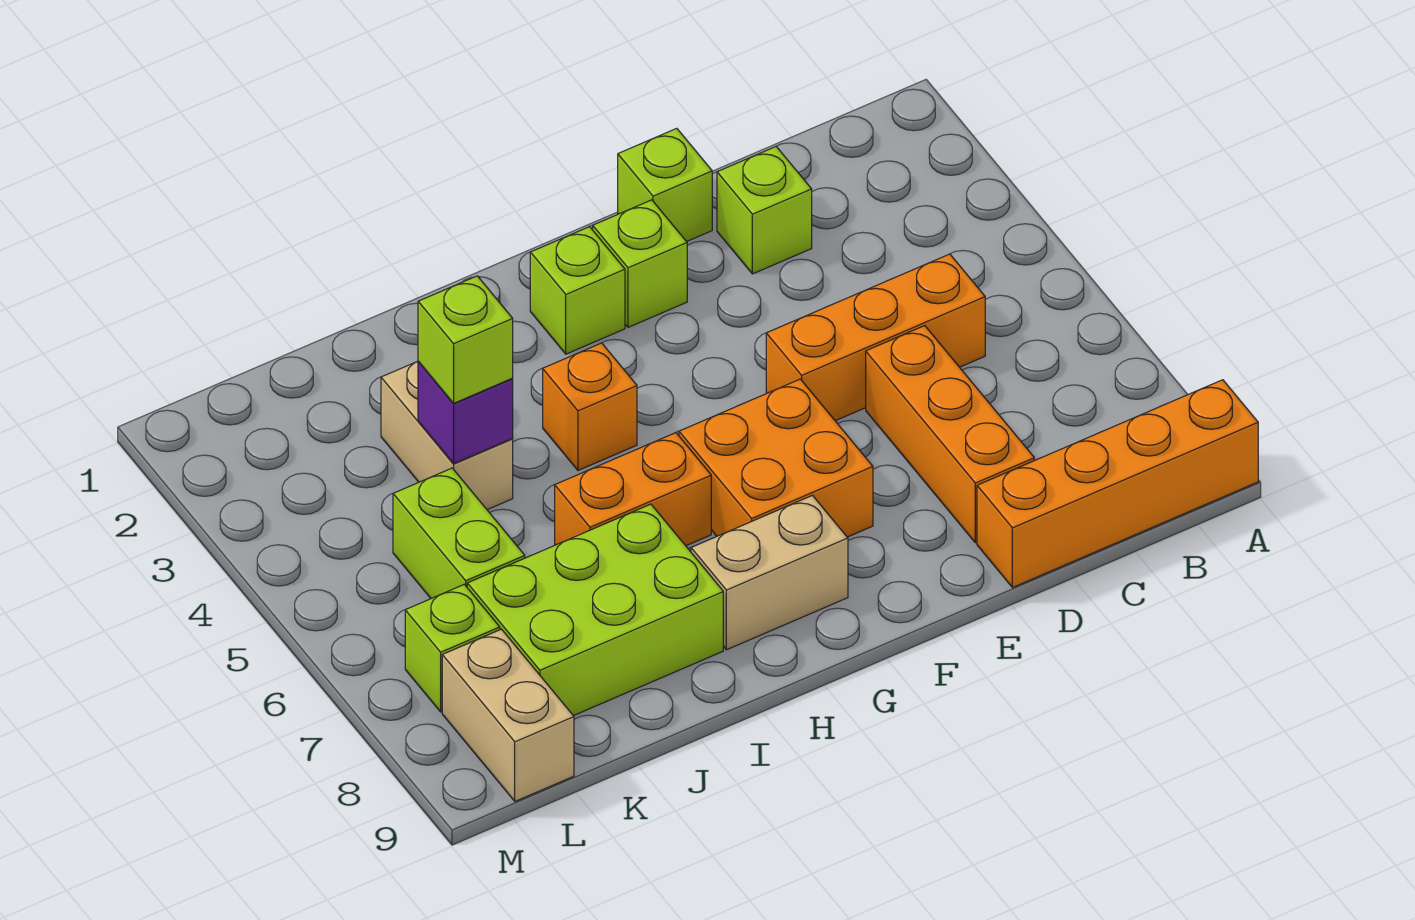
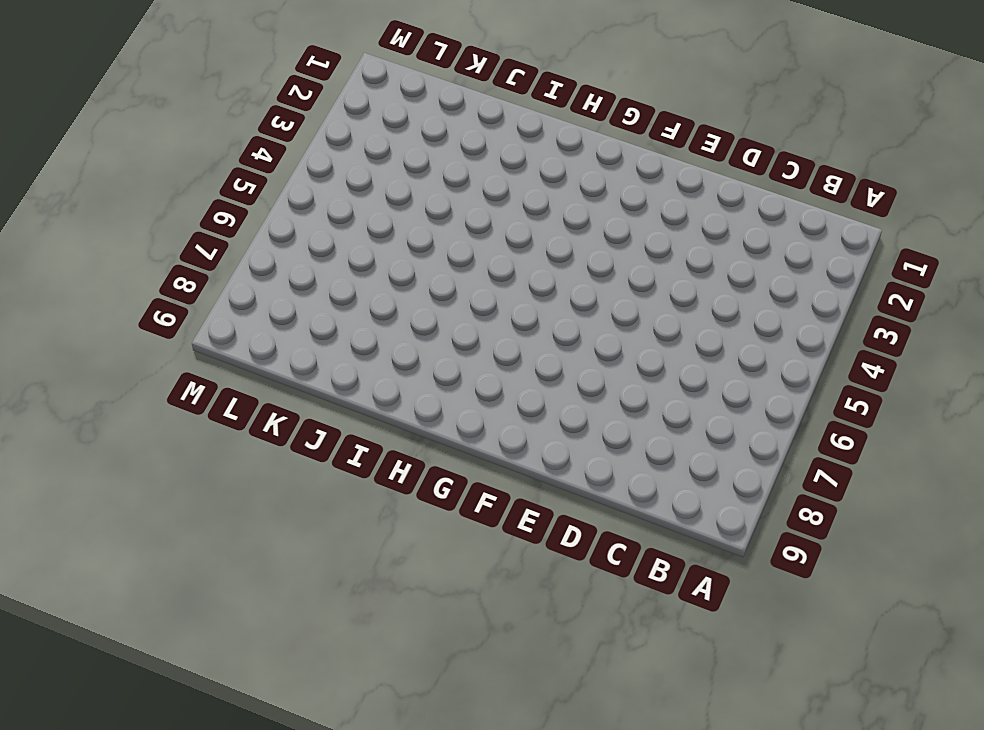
none -> orange 1x4 brick [977,380,1258,588]
none -> orange 1x3 brick [766,254,985,421]
none -> lime 1x1 brick [717,146,812,274]

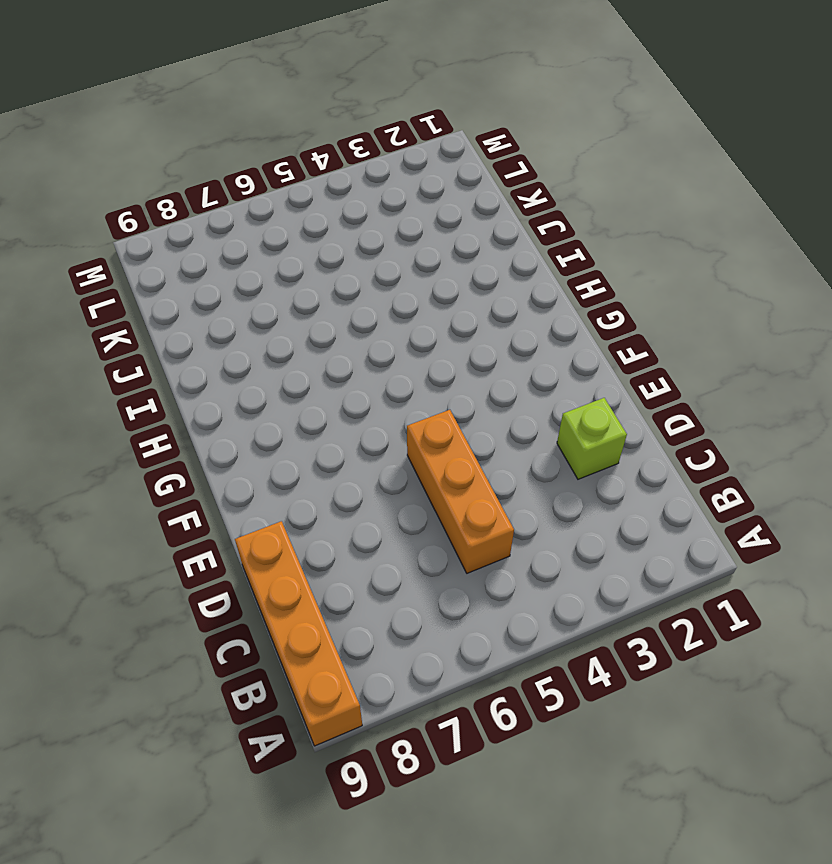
none -> orange 1x3 brick [866,326,1034,543]
none -> lime 1x1 brick [618,128,712,242]
none -> lime 1x1 brick [593,200,687,327]

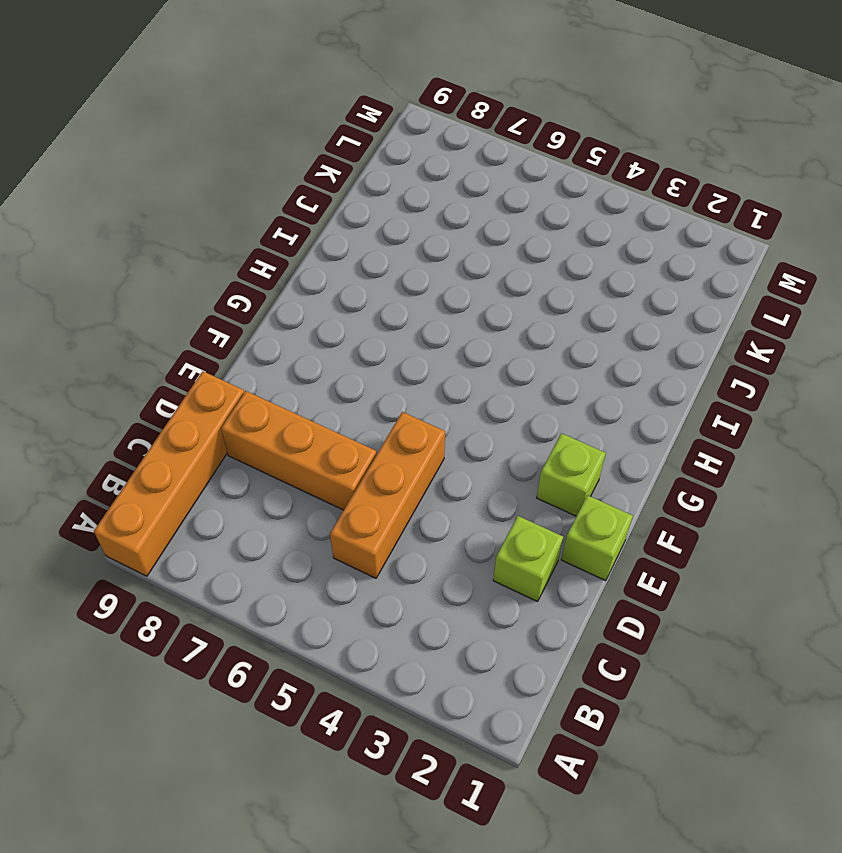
none -> orange 2x2 brick [679,379,873,537]
none -> lime 1x1 brick [530,227,625,354]
none -> tan 1x2 brick [691,495,848,650]

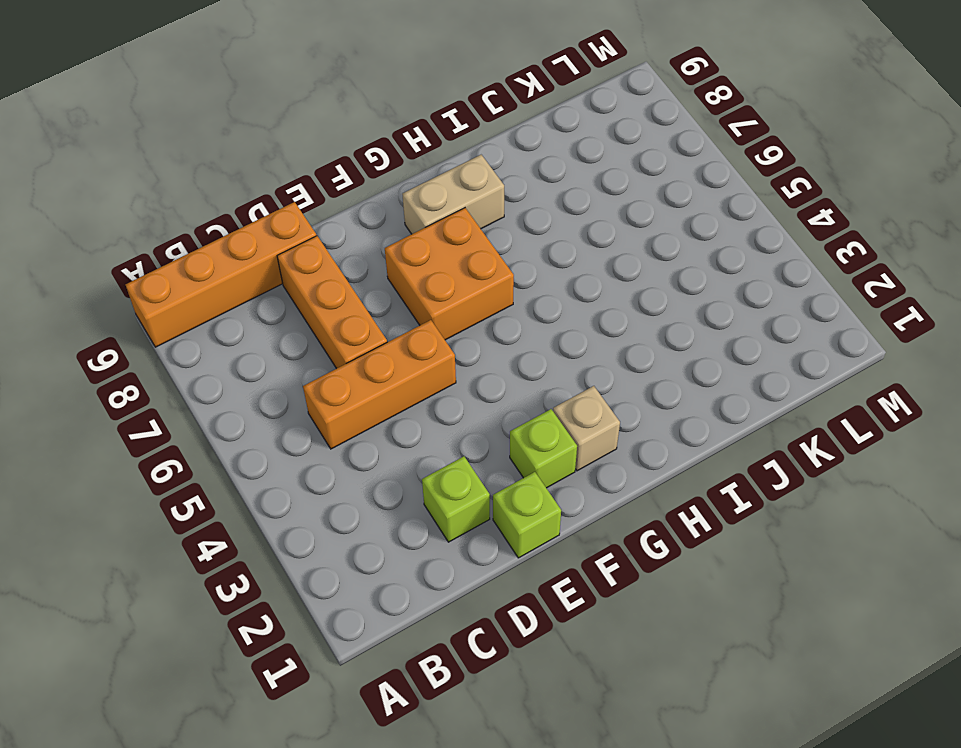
tan 1x1 brick [553,386,620,471] -> lime 1x1 brick [530,227,625,354]
none -> orange 1x1 brick [543,343,637,470]
none -> orange 1x2 brick [555,433,711,546]
none -> lime 2x3 brick [467,504,723,716]

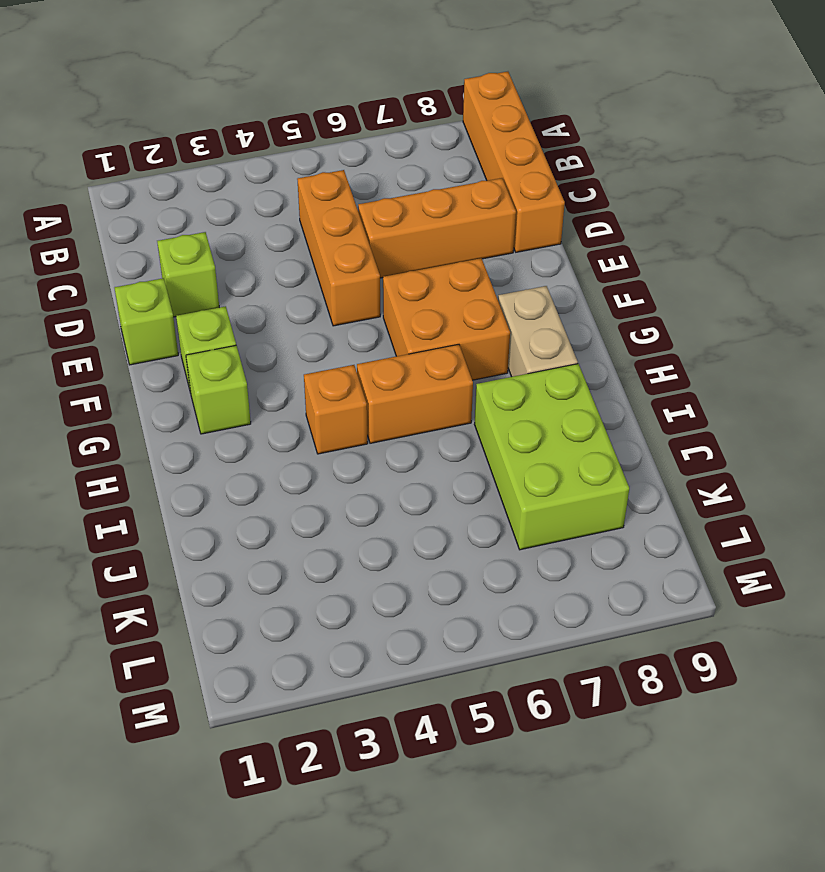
orange 1x2 brick [357,344,473,443] -> orange 1x2 brick turned to [555,433,711,546]
none -> tan 1x2 brick [381,362,513,510]
none -> lime 1x2 brick [393,468,525,598]
none -> lime 1x1 brick [405,584,500,712]

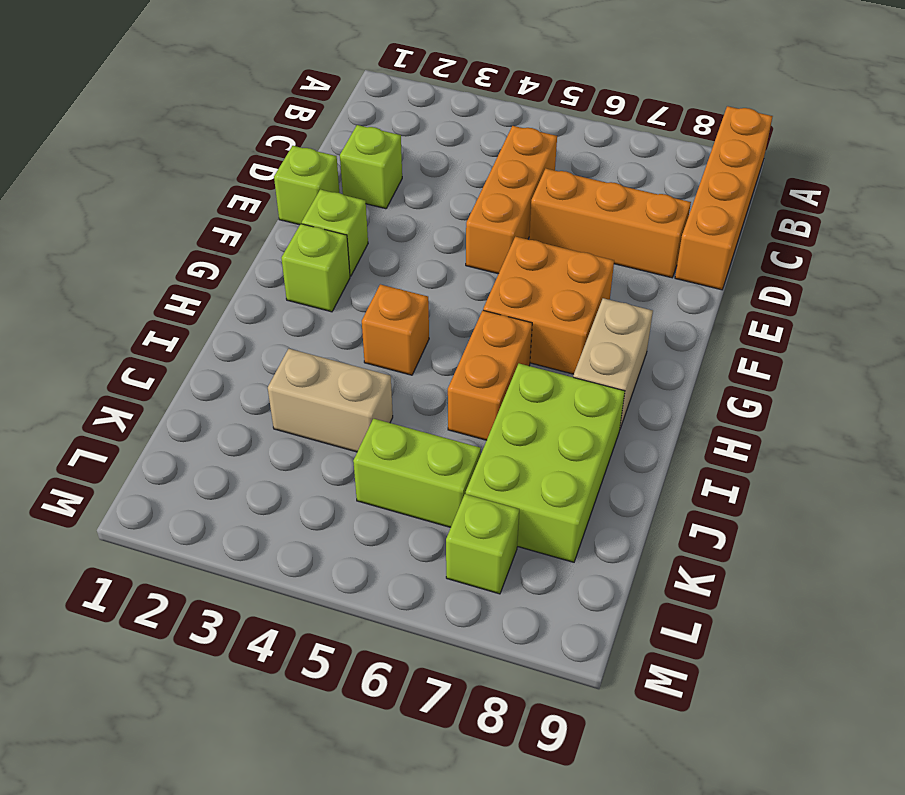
none -> tan 1x2 brick [442,629,574,801]
none -> purple 1x1 brick [418,361,513,464]
none -> lime 1x1 brick [418,276,513,403]

